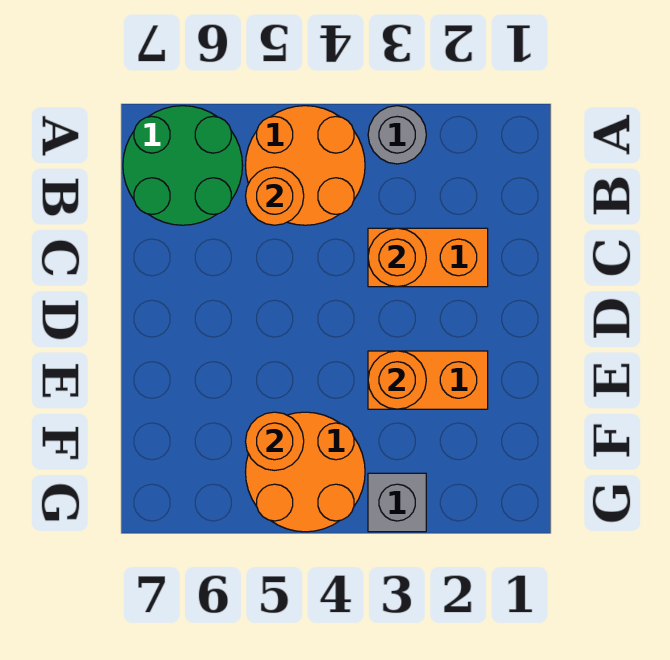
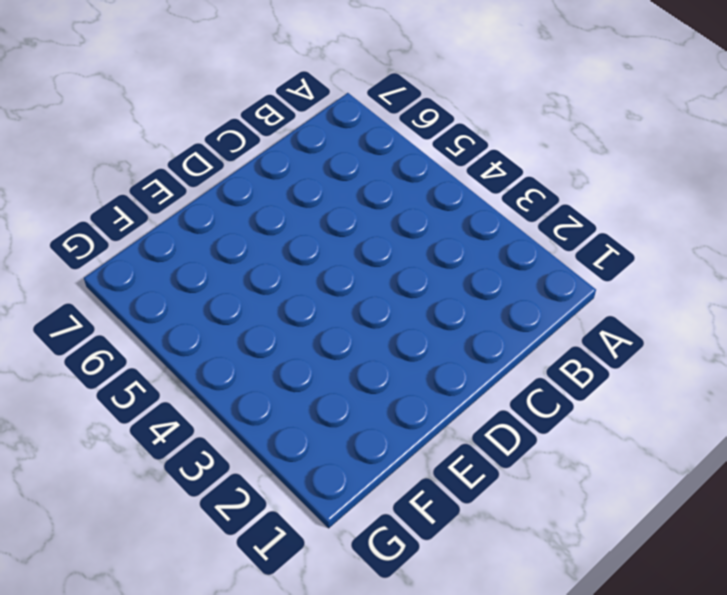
none -> grey 1x1 round brick [368,106,426,164]
none -> orange 2x2 round brick [245,106,365,225]

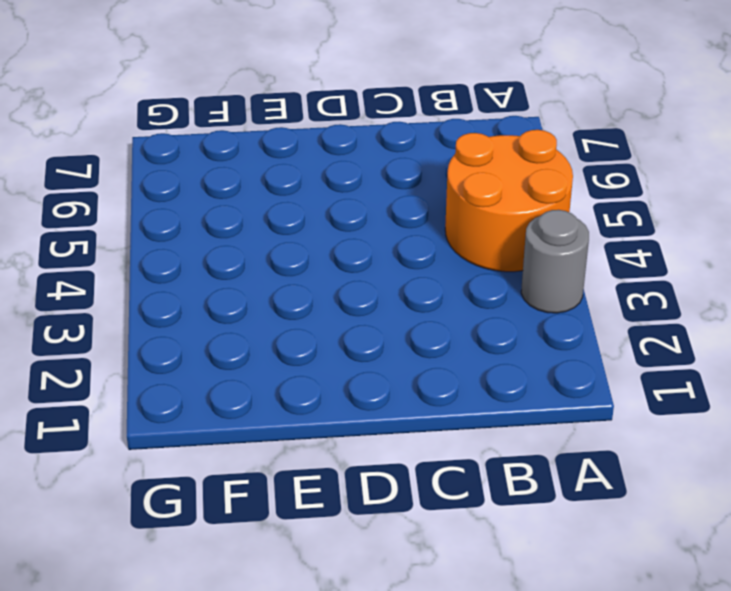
none -> green 2x2 round brick [123,106,243,225]
none -> orange 1x2 brick [368,228,488,287]

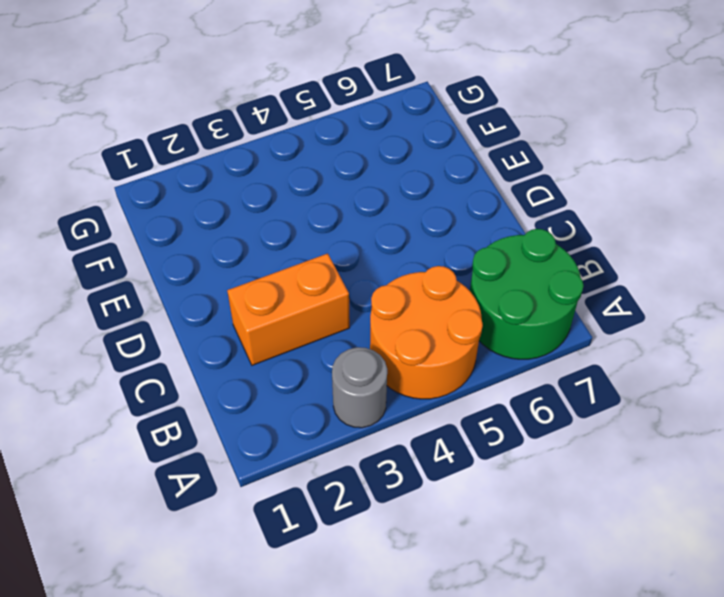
none -> orange 1x2 brick [368,351,488,409]
none -> orange 2x2 round brick [246,412,365,532]

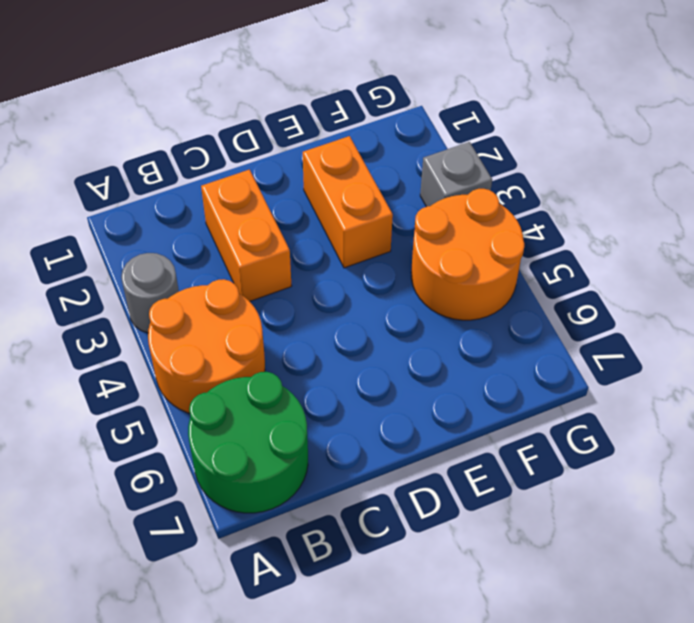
none -> orange 1x1 round brick [246,167,304,225]
none -> orange 1x1 round brick [368,228,426,287]

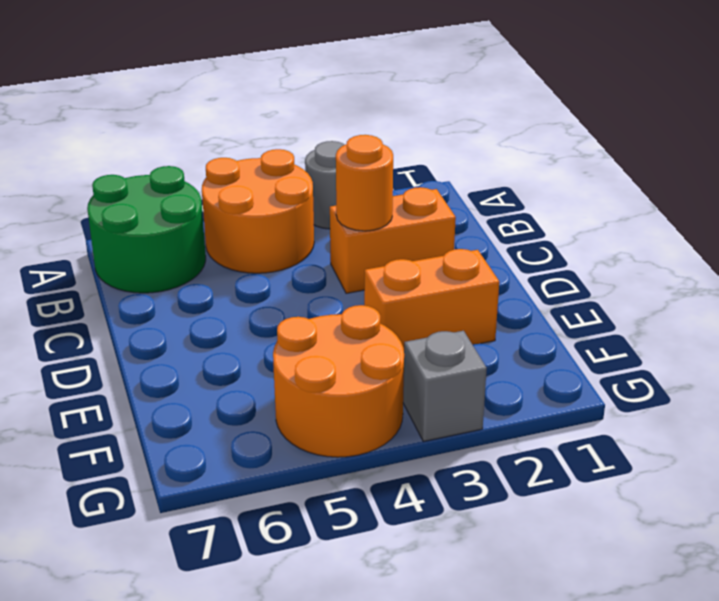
none -> orange 1x1 round brick [246,167,304,225]
none -> orange 1x1 round brick [368,351,426,409]

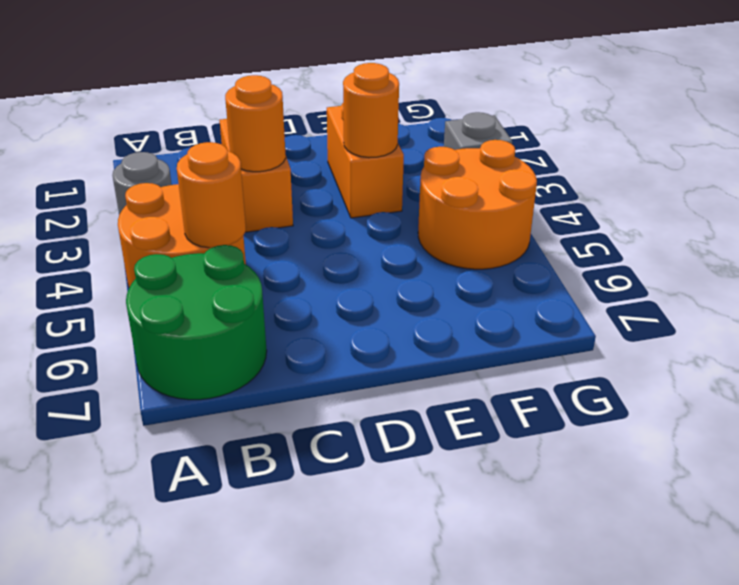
none -> orange 1x1 round brick [246,412,304,470]

